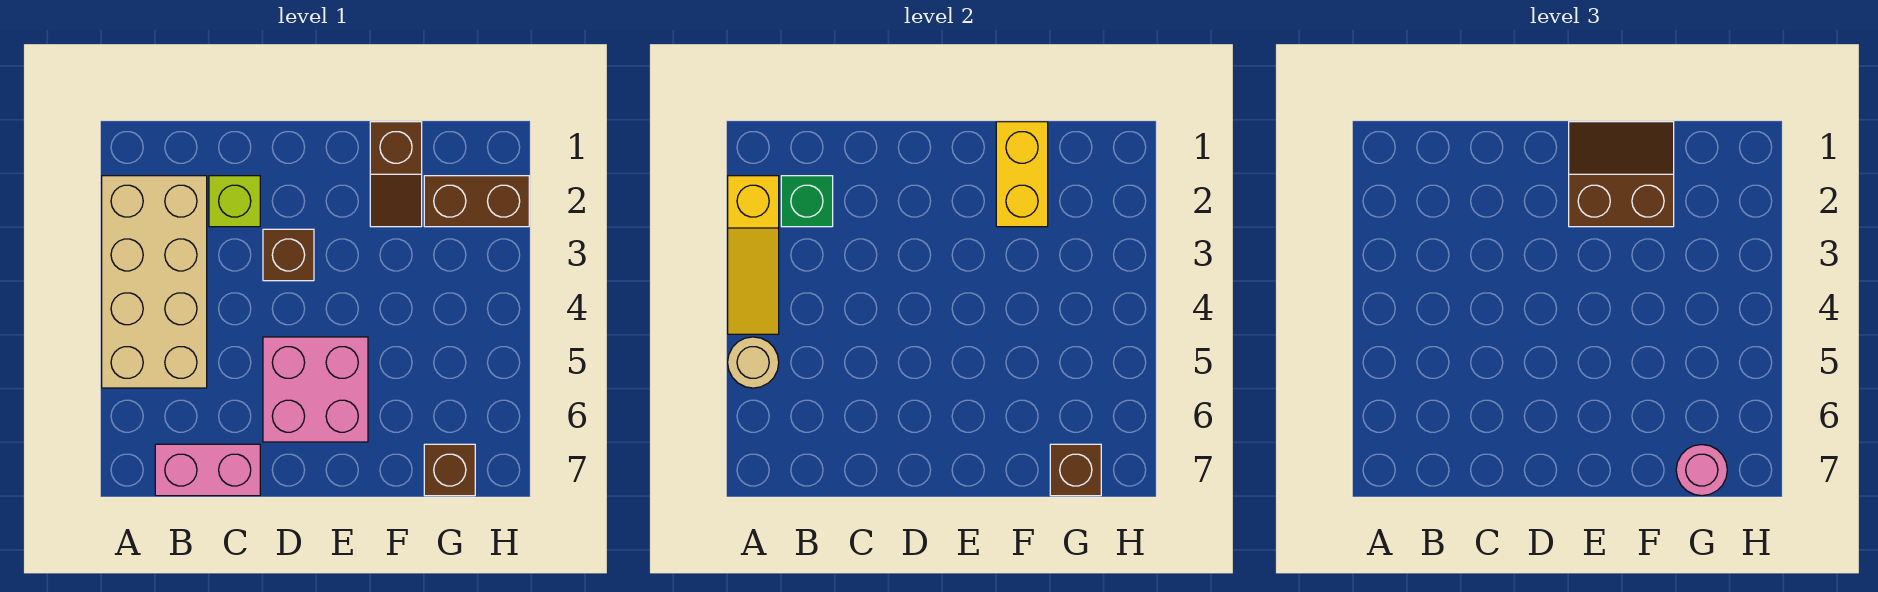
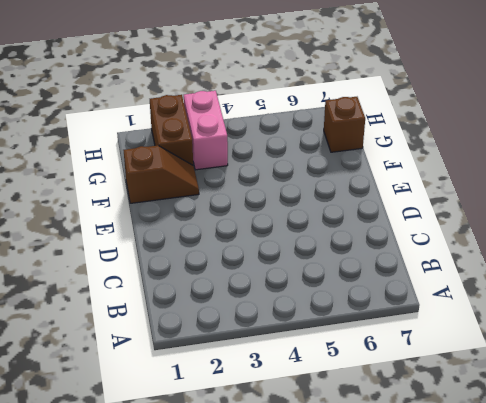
pink 1x2 brick [184,91,228,170] -> pink 1x2 brick moved to [155,444,260,496]
none -> tan 2x4 brick [102,176,207,388]
none -> lime 1x1 brick [209,176,260,227]
none -> brown 1x1 brick [263,229,314,281]

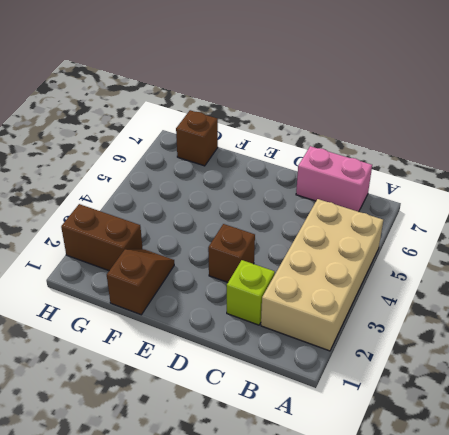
none -> pink 2x2 brick [263,337,368,442]
none -> yellow 1x3 slope [728,176,779,334]
none -> tan 1x1 round brick [728,337,779,388]

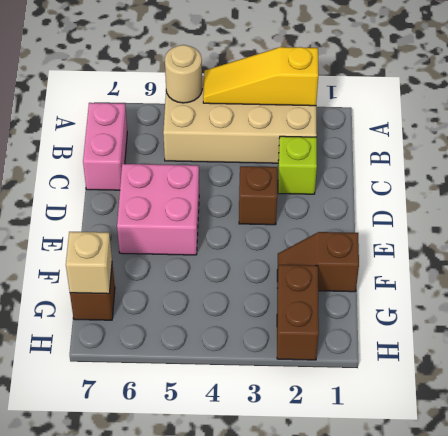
tan 1x1 brick [66,232,112,294] -> brown 1x1 brick [1050,444,1101,496]
none -> green 1x1 brick [781,176,833,227]
none -> yellow 1x2 brick [996,122,1048,227]
none -> brown 2x2 slope [1569,122,1674,227]

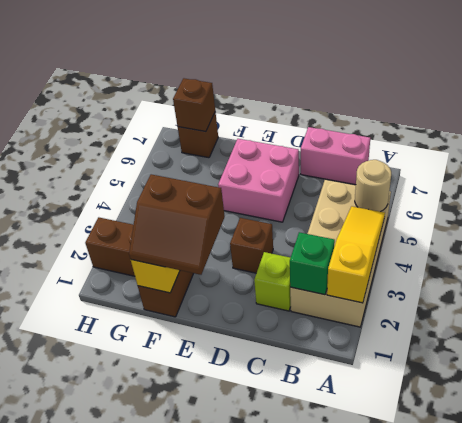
none -> pink 1x1 round brick [1676,445,1727,496]

